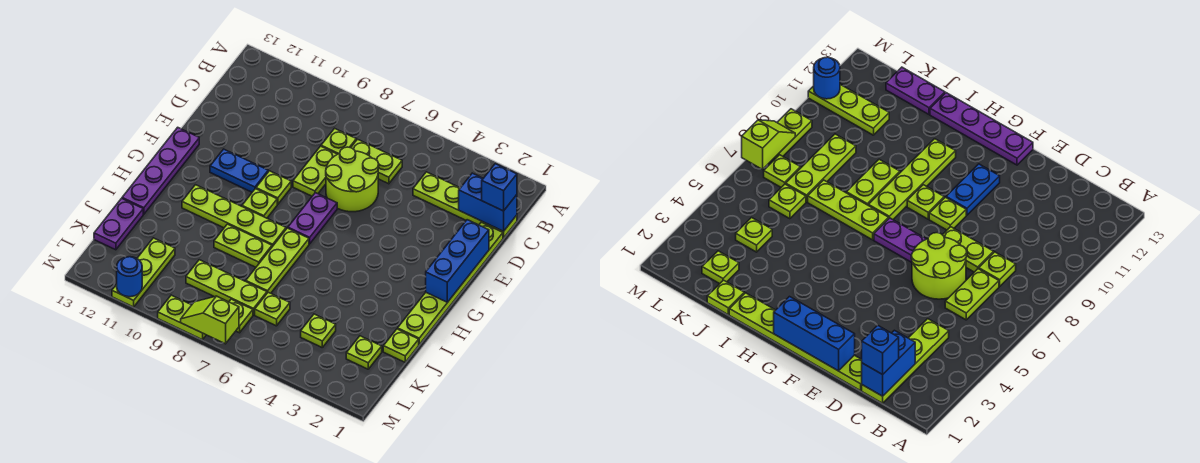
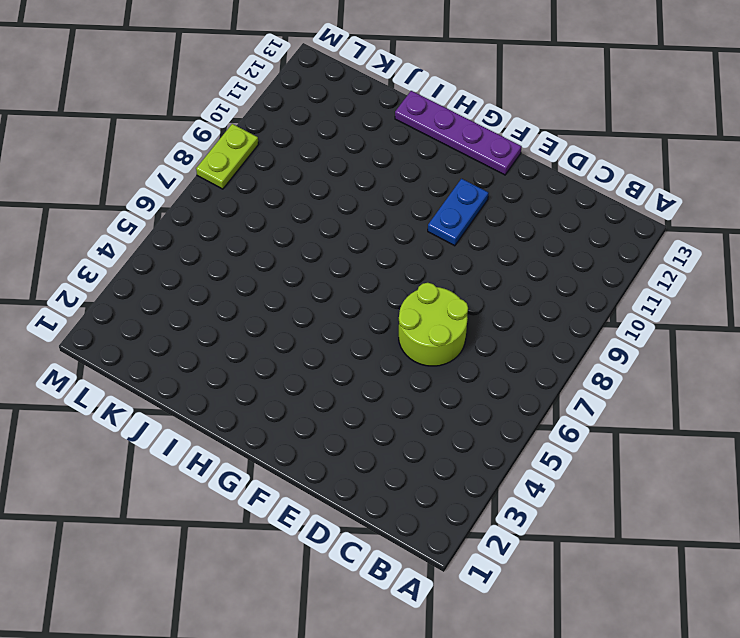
none -> lime 1x4 plate [413,172,517,238]
none -> lime 1x2 plate [351,139,402,184]
none -> lime 1x1 plate [321,128,356,154]

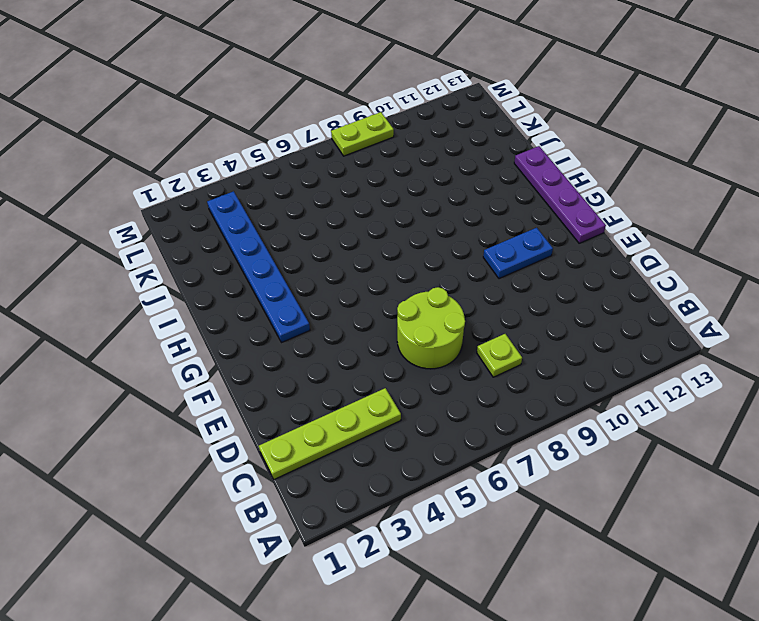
blue 1x6 plate [207,191,310,343] -> none
none -> lime 1x2 plate [351,139,402,184]
none -> lime 1x6 plate [398,222,503,344]
none -> lime 1x2 plate [293,146,337,196]

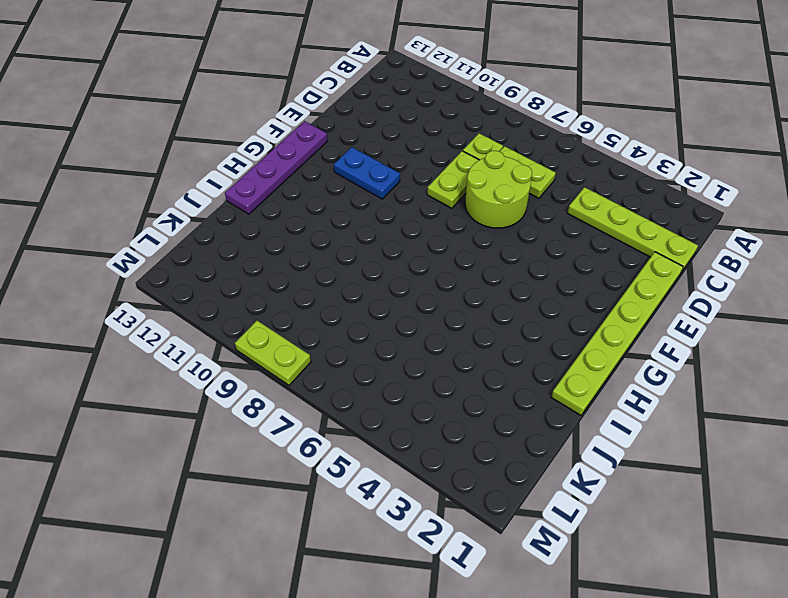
none -> purple 1x2 plate [288,193,337,244]
none -> lime 1x1 plate [256,171,291,204]
none -> lime 1x1 plate [242,189,277,218]

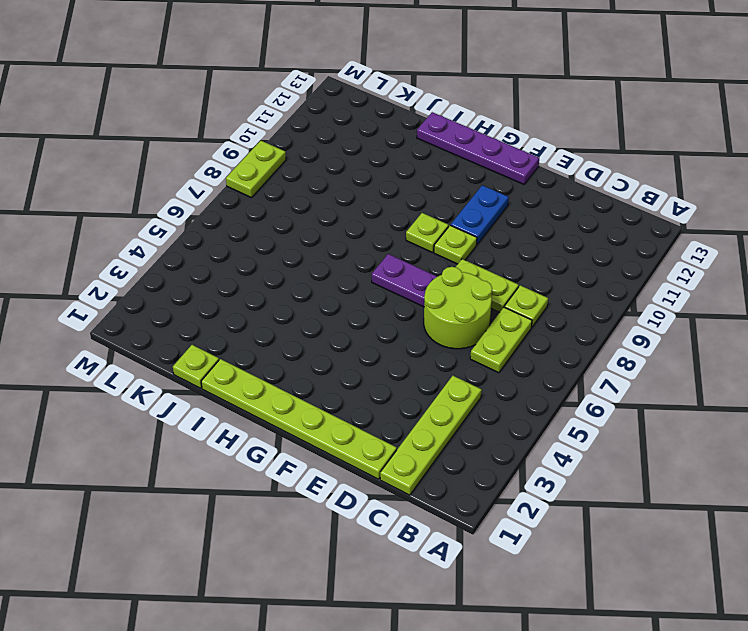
none -> lime 1x3 plate [246,228,309,293]
none -> lime 1x4 plate [182,185,286,247]
none -> lime 1x2 plate [214,224,272,267]

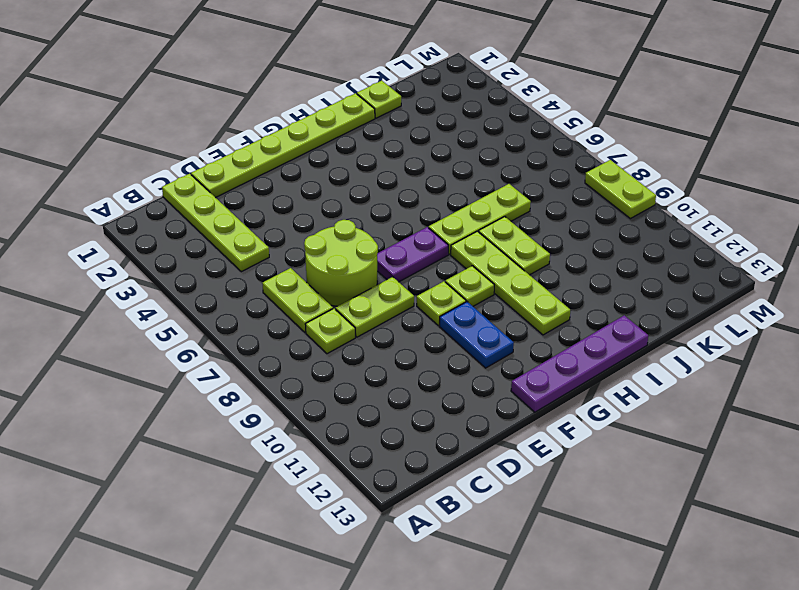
none -> purple 1x2 plate [94,198,143,250]
none -> lime 1x1 plate [346,336,382,369]
none -> lime 1x1 plate [301,314,336,347]

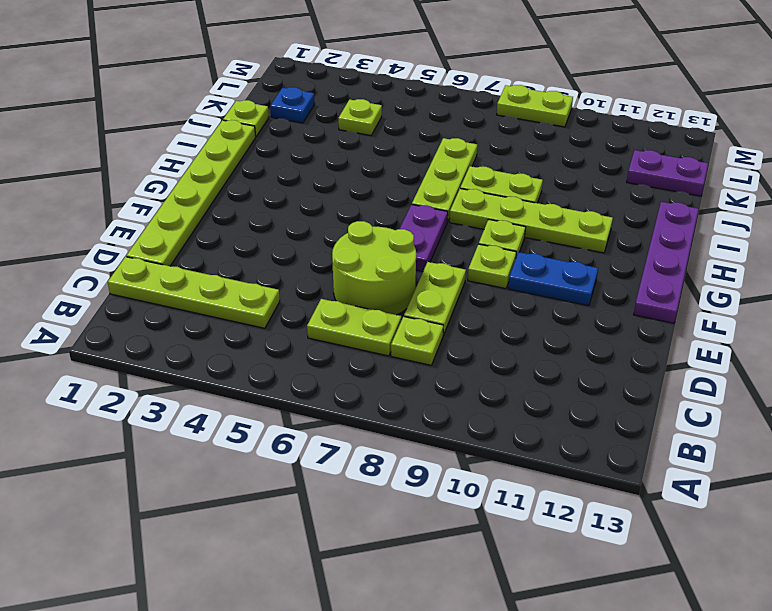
blue 1x1 plate [270,87,315,123] -> lime 1x1 plate [346,336,382,369]
purple 1x2 plate [627,150,708,196] -> purple 1x2 plate turned to [94,198,143,250]
none -> lime 1x1 plate [255,292,290,326]
none -> lime 1x3 plate [186,260,267,315]
none -> lime 1x3 plate [112,238,175,307]

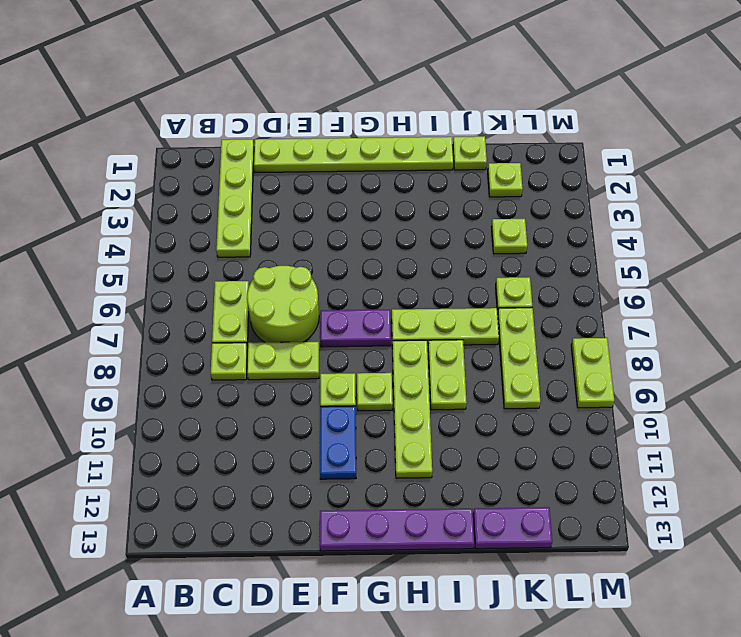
none -> lime 1x3 plate [112,238,175,307]
none -> lime 1x1 plate [229,299,253,333]
none -> blue 1x2 brick [459,173,517,231]

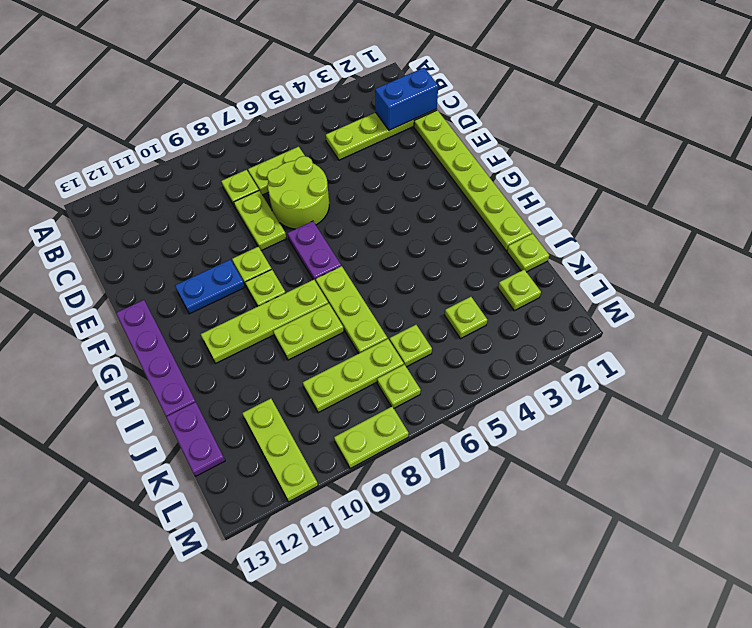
none -> blue 1x3 brick [426,220,489,302]
none -> lime 1x2 slope [181,296,239,344]
none -> blue 1x1 round brick [117,257,142,297]

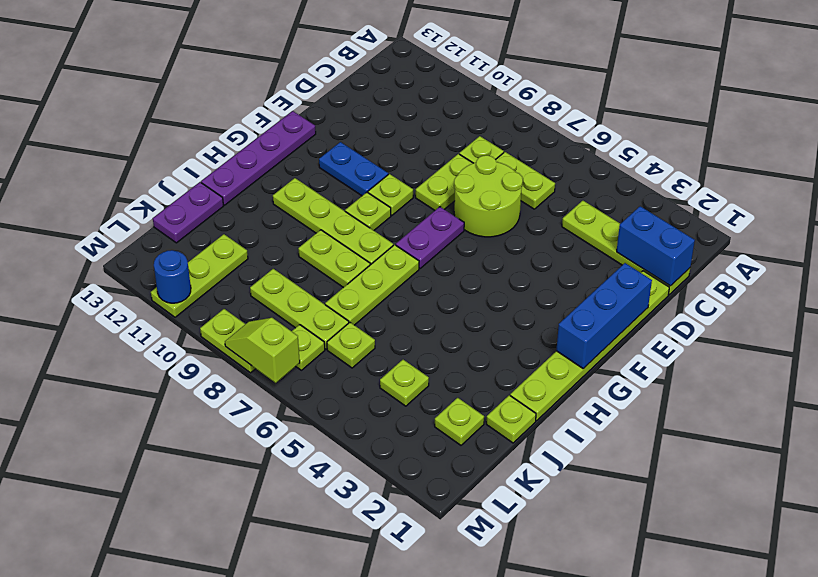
none -> blue 1x1 brick [482,164,517,211]

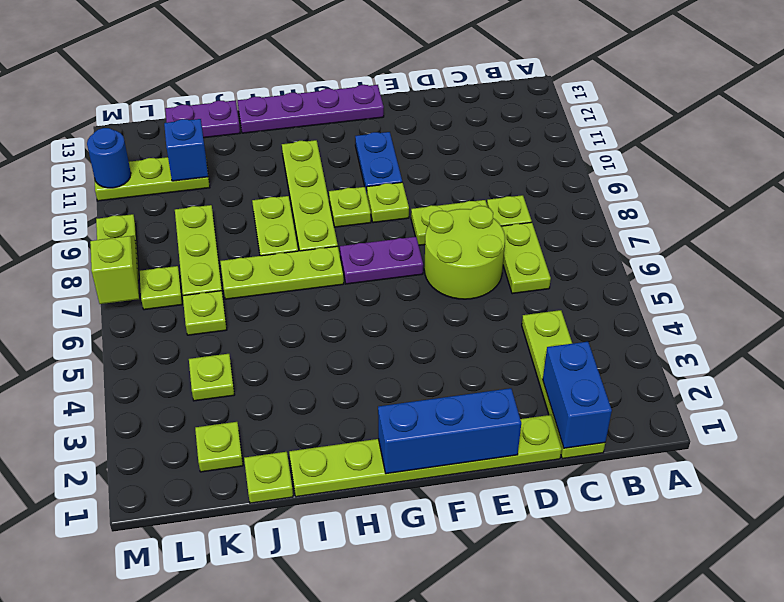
blue 1x1 brick [164,119,208,181] -> blue 1x1 brick moved to [482,164,517,211]

